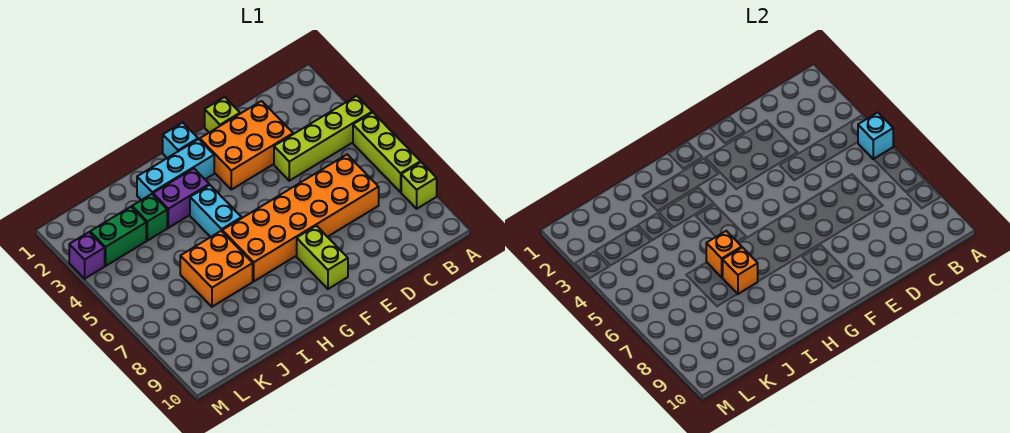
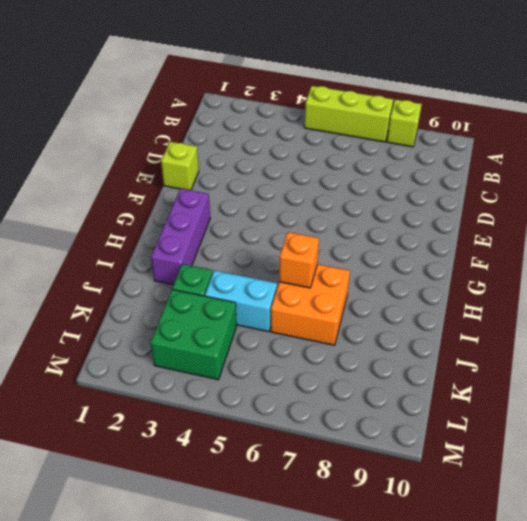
purple 1x3 brick [151,188,210,285] -> cyan 1x3 brick [137,139,214,200]
cyan 1x2 brick [205,270,277,332] -> cyan 1x2 brick moved to [190,185,242,237]
green 2x2 brick [151,290,237,380] -> green 1x2 brick [90,207,146,266]
none -> lime 1x4 brick [274,96,372,181]
none -> orange 2x6 brick [222,155,379,281]
none -> orange 2x3 brick [200,101,293,190]

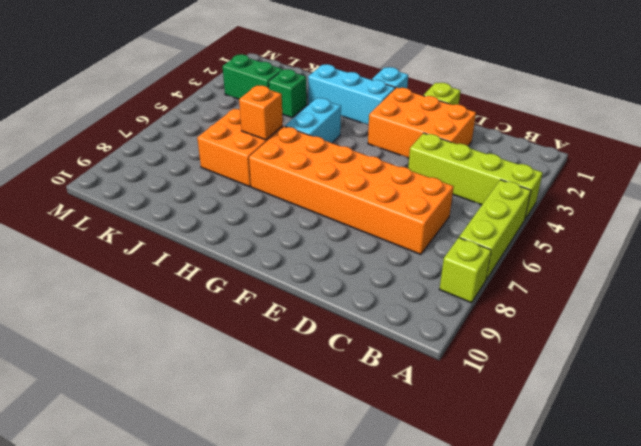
none -> lime 1x2 brick [297,226,348,289]
none -> purple 1x2 brick [153,169,209,228]
none -> purple 1x1 brick [69,232,105,279]

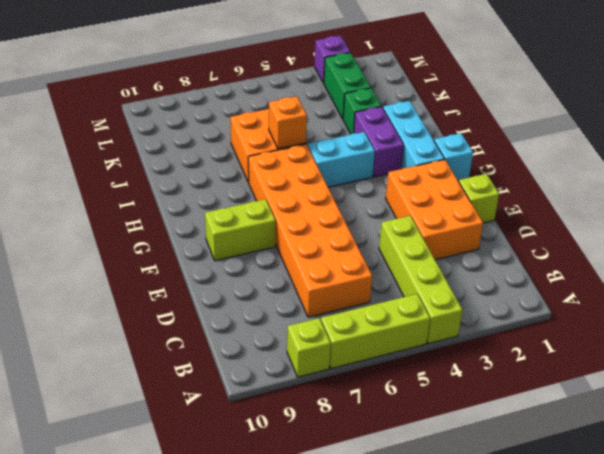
none -> cyan 1x1 brick [858,113,893,159]
none -> orange 1x1 brick [723,247,758,294]

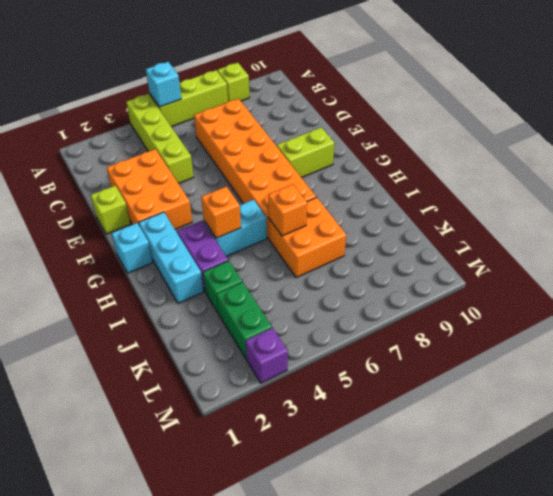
orange 1x1 brick [201,186,241,238] -> orange 1x1 brick moved to [723,247,758,294]

